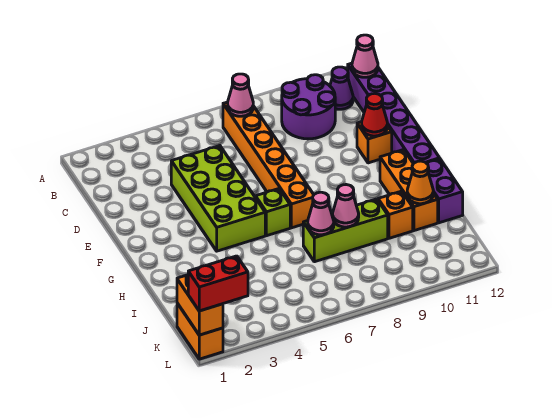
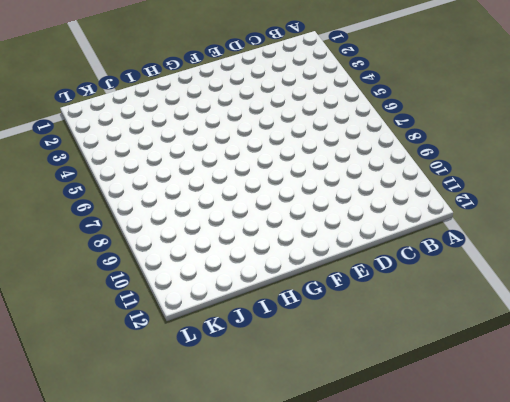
none -> orange 1x6 brick [223,102,314,228]
none -> purple 2x2 round brick [282,75,335,139]
none -> purple 1x1 cone [330,67,353,109]

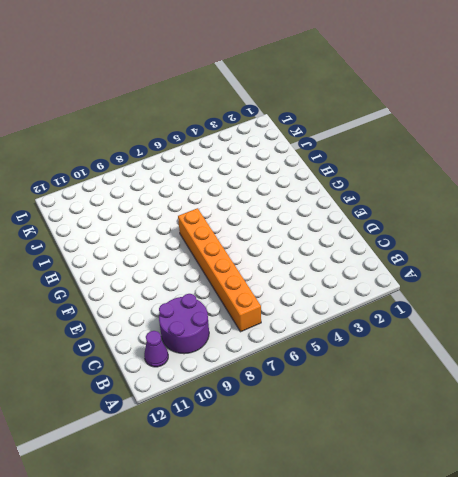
none -> purple 1x6 brick [348,63,440,164]
none -> lime 2x4 brick [171,146,265,251]
none -> orange 1x1 brick [357,122,392,163]

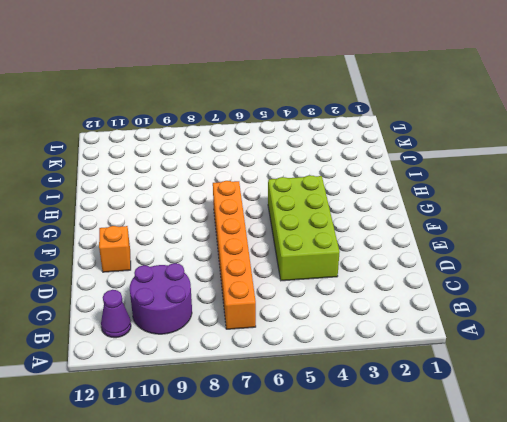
none -> purple 1x6 brick [348,63,440,164]
none -> lime 1x1 brick [256,189,290,236]
none -> orange 1x3 brick [380,150,438,231]

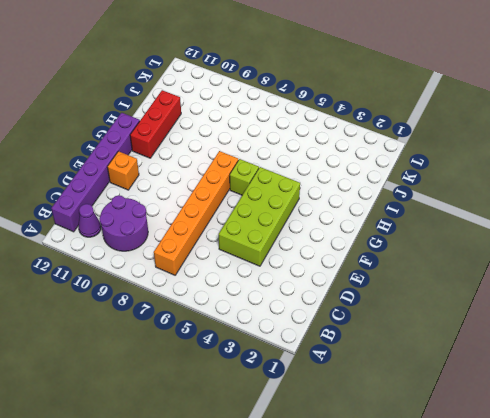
red 1x3 brick [130,90,181,158] -> orange 1x3 brick [380,150,438,231]
none -> purple 1x2 brick [427,159,463,223]
none -> lime 1x3 brick [303,199,388,262]
none -> orange 1x1 brick [378,191,413,238]

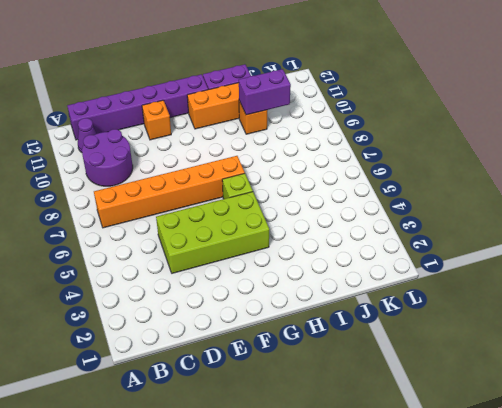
purple 1x2 brick [239,69,291,115] -> none
none -> lime 1x3 brick [303,199,388,262]
none -> orange 1x2 brick [177,303,223,359]
none -> pink 1x1 cone [228,74,253,116]

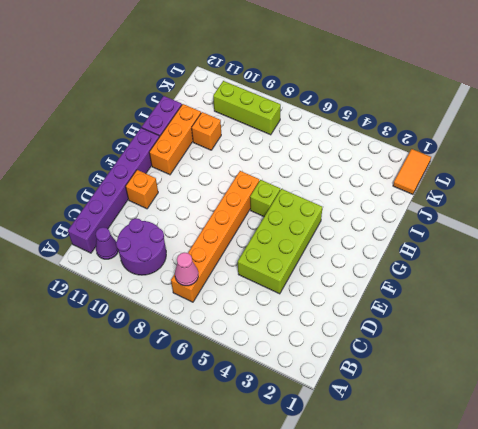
orange 1x2 tile [393,149,431,194] -> orange 1x2 brick [177,303,223,359]
lime 1x3 brick [213,81,281,135] -> lime 1x3 brick moved to [303,199,388,262]
none -> pink 1x1 cone [352,35,378,77]
none -> red 1x1 cone [362,94,387,136]
none -> pink 1x1 cone [308,192,334,235]

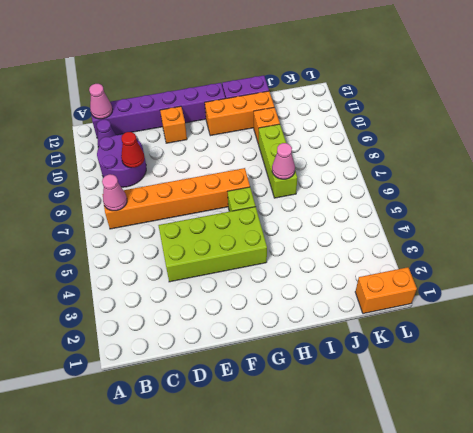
red 1x1 cone [121,132,145,168] -> red 1x1 cone moved to [362,94,387,136]
none -> pink 1x1 cone [333,185,359,227]
none -> orange 1x1 cone [407,161,433,204]
none -> orange 1x2 brick [177,275,223,335]

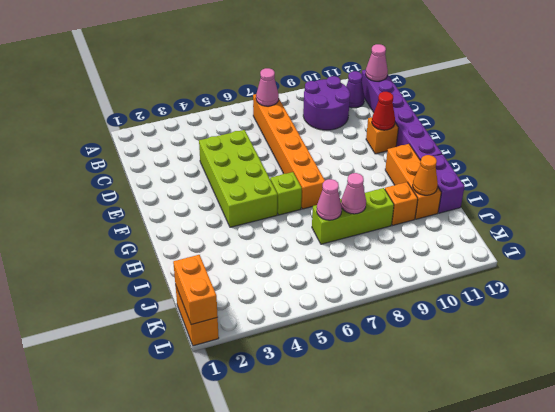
none -> red 1x2 brick [188,256,248,311]

